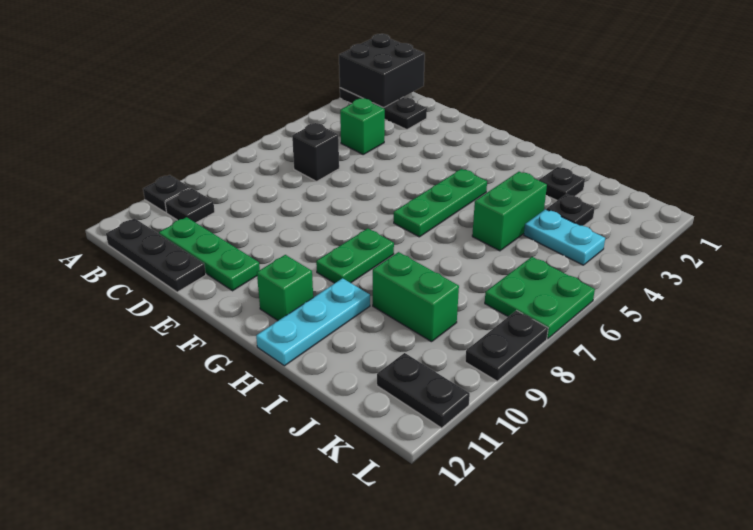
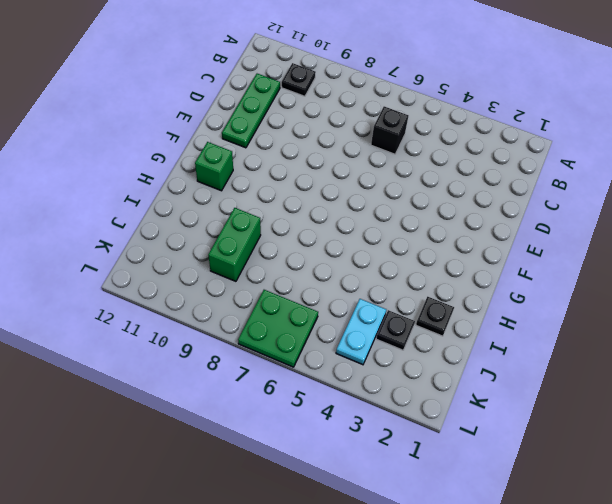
none -> black 1x3 plate [340,88,427,130]
none -> black 1x1 plate [143,175,191,212]
none -> black 1x3 plate [106,218,206,292]

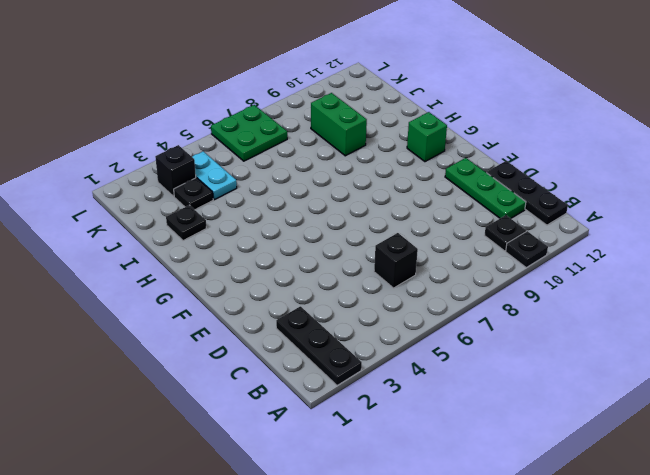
black 1x1 brick [155,145,196,196] -> none
none -> green 1x1 brick [340,98,385,154]
none -> green 1x3 plate [394,169,487,237]
none -> green 1x2 plate [316,228,394,283]

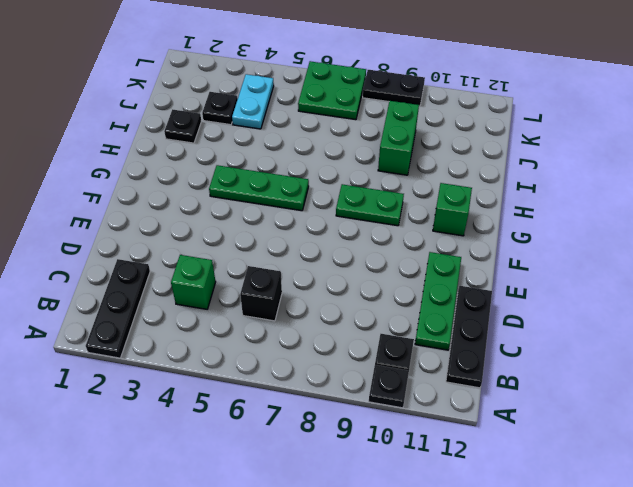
none -> cyan 1x3 plate [256,278,370,366]
none -> green 1x2 brick [472,172,547,251]
none -> black 1x2 plate [377,353,470,428]

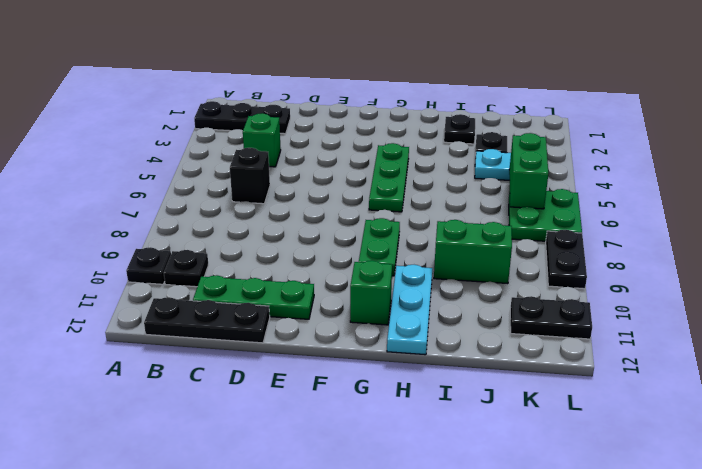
green 1x2 brick [509,133,548,209] -> green 1x2 brick moved to [472,172,547,251]
none -> black 2x2 brick [339,34,425,108]

